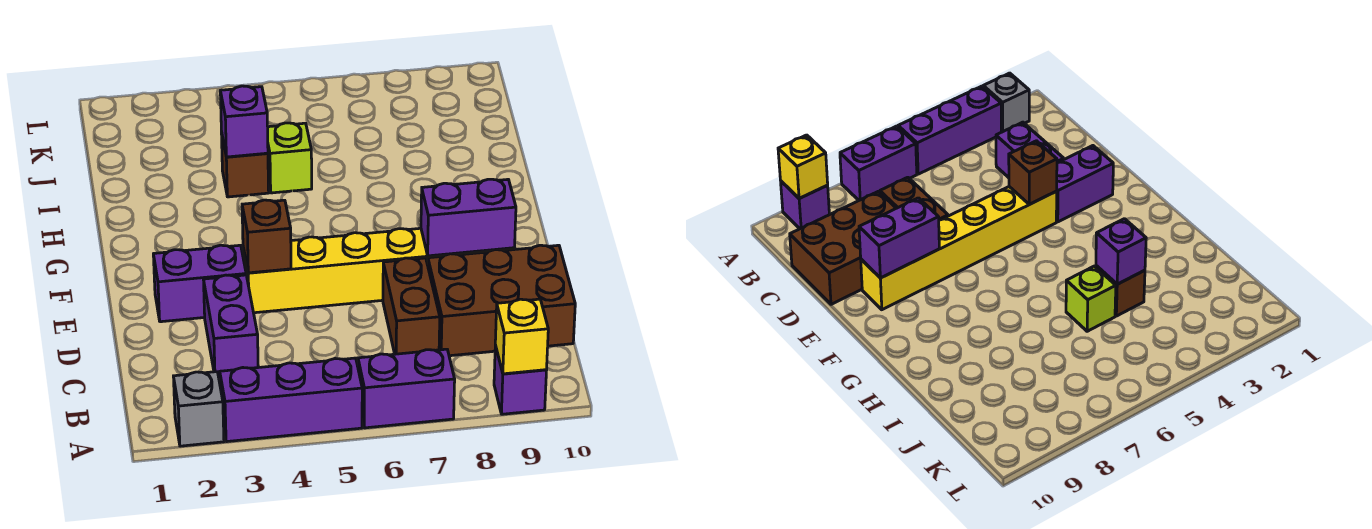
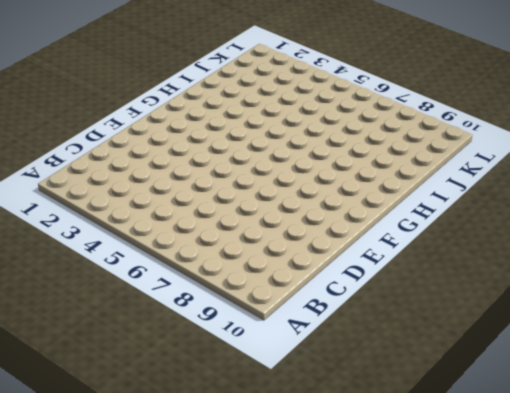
none -> grey 1x1 brick [173,372,224,446]
none -> purple 1x3 brick [220,358,362,442]
none -> purple 1x2 brick [358,349,455,428]

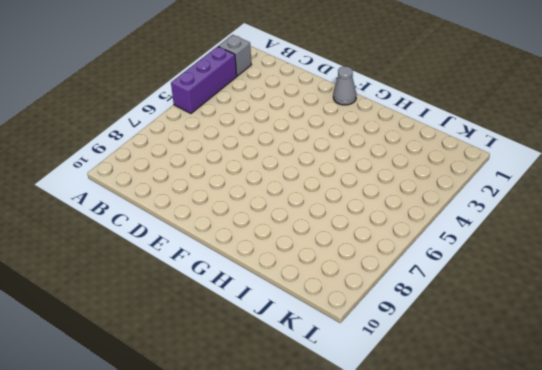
grey 1x1 cone [333,66,357,105] -> none
none -> purple 1x2 brick [358,349,455,428]
none -> purple 1x1 brick [494,345,547,414]
none -> purple 1x2 brick [203,275,258,378]

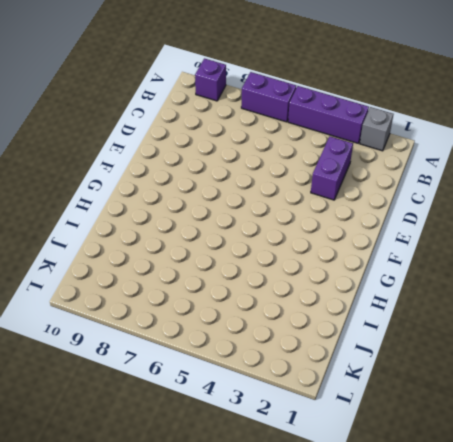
none -> brown 1x2 brick [383,258,440,354]
none -> brown 2x3 brick [428,245,575,356]
none -> purple 1x2 brick [153,245,246,322]

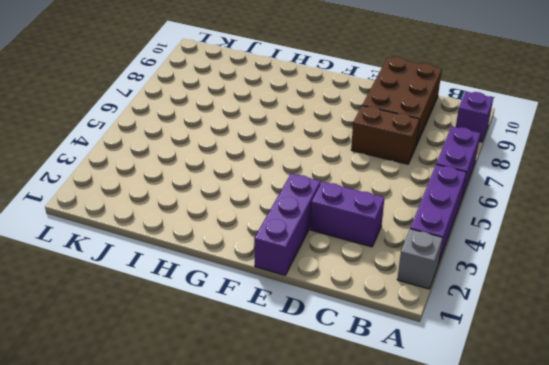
purple 1x3 brick [254,173,321,275] -> purple 1x2 brick [153,245,246,322]
none -> yellow 1x6 brick [243,228,515,313]
none -> brown 1x1 brick [221,132,269,197]
none -> lime 1x1 brick [268,123,312,193]

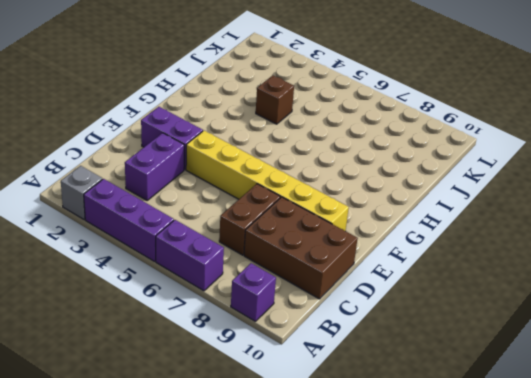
none -> lime 1x1 brick [268,123,312,193]
none -> yellow 1x1 brick [495,299,548,374]
none -> brown 1x1 brick [242,200,291,273]

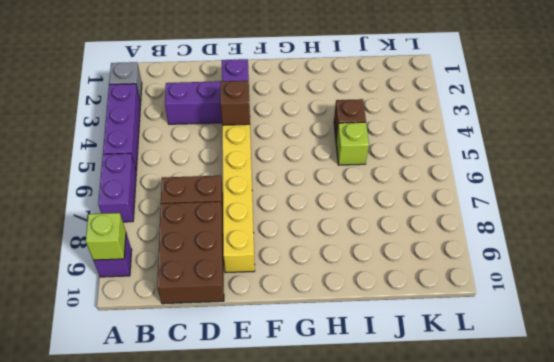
lime 1x1 brick [86,213,126,260] -> yellow 1x1 brick [495,299,548,374]
none -> purple 1x2 brick [421,179,516,256]
none -> purple 1x1 brick [220,86,268,157]

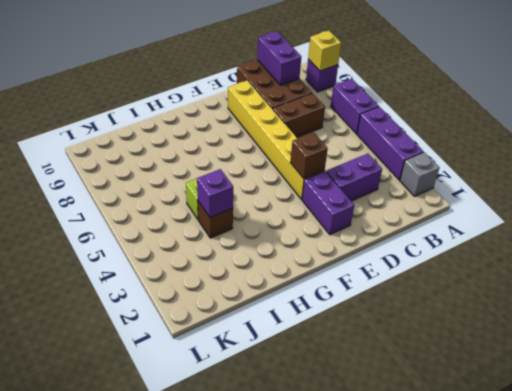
purple 1x2 brick [257,31,301,85] -> purple 1x2 brick moved to [421,179,516,256]

